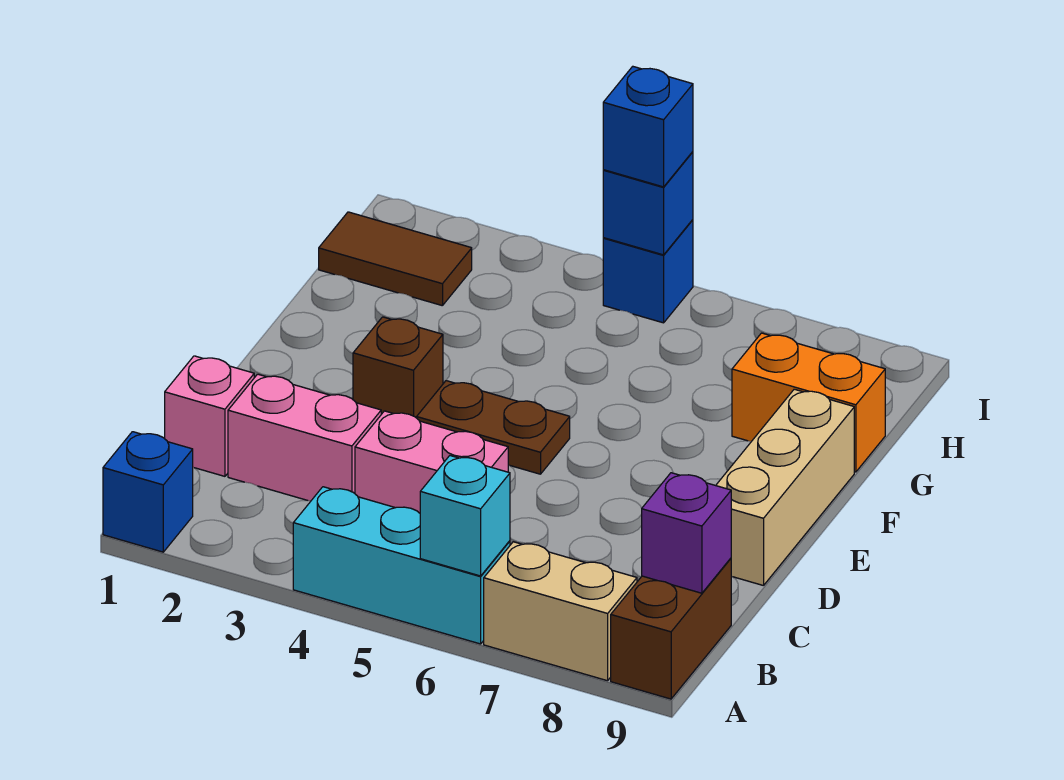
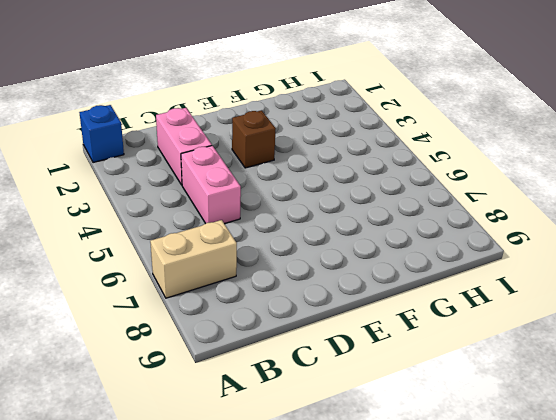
tan 1x2 brick [150,220,237,298] -> tan 1x2 brick turned to [484,542,637,681]
none -> cyan 1x3 brick [293,487,510,644]
none -> brown 1x2 brick [611,558,731,699]
none -> pink 1x1 brick [165,356,254,476]

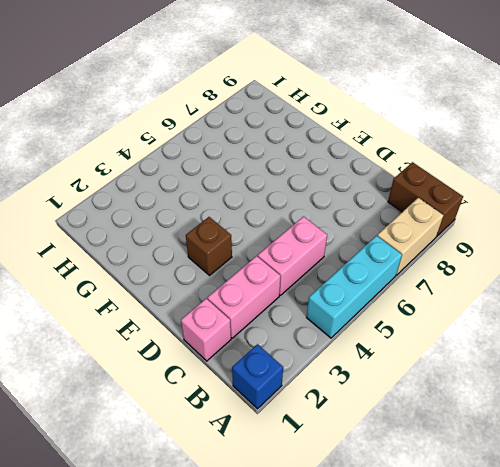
none -> tan 1x3 brick [716,389,854,586]
none -> brown 1x2 plate [417,381,570,474]
none -> orange 1x2 brick [732,333,885,472]

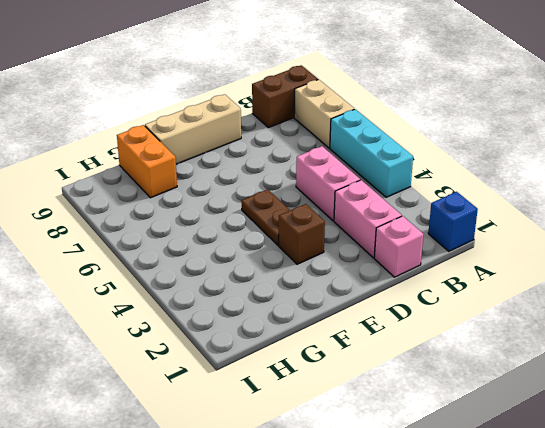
none -> brown 1x2 tile [319,212,472,306]
none -> blue 1x1 brick [603,220,693,323]
none -> cyan 1x1 brick [420,456,510,576]

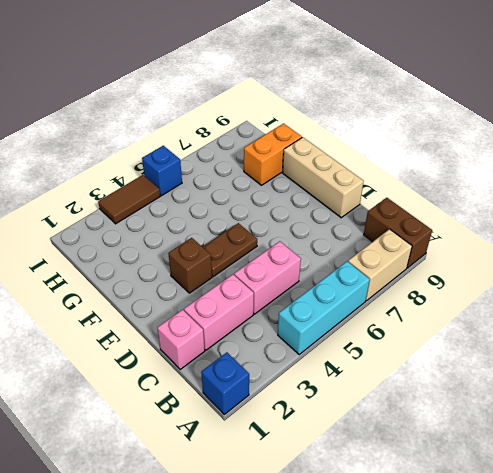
brown 1x2 tile [98,175,160,224] -> brown 1x2 tile moved to [319,212,472,306]
none -> cyan 1x1 brick [420,456,510,576]
none -> purple 1x1 brick [642,473,731,593]
none -> blue 1x1 brick [603,152,693,255]

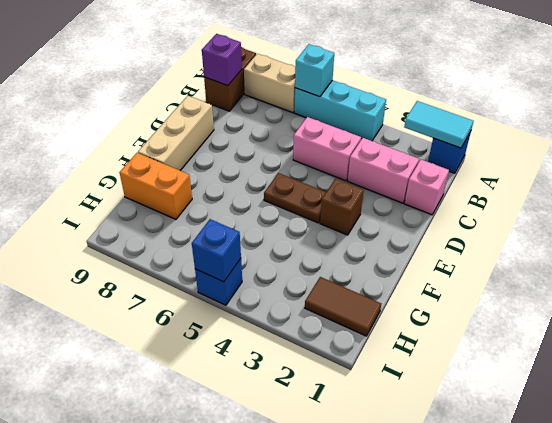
cyan 1x2 tile [404,101,473,148] -> none
none -> blue 1x1 brick [603,66,693,187]

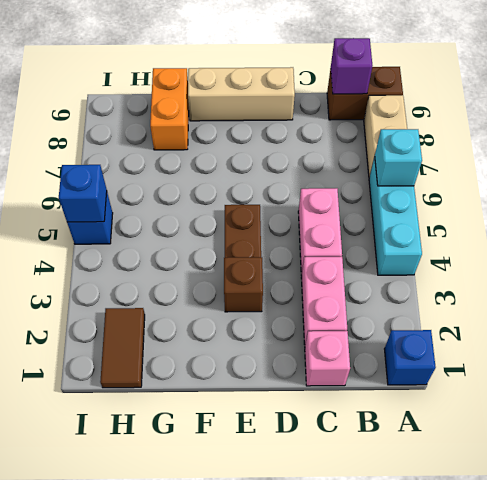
none -> blue 1x1 brick [603,66,693,187]

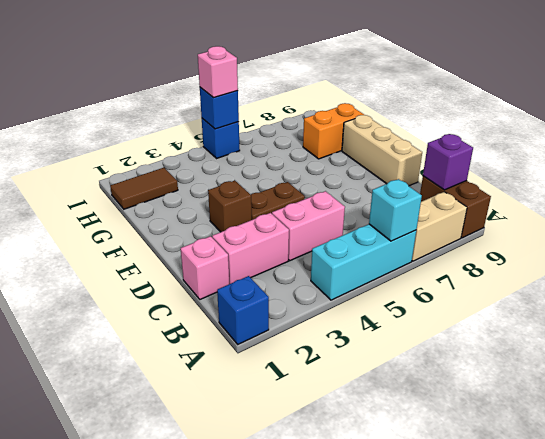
pink 1x1 brick [198,46,238,98] -> blue 1x1 brick [603,66,693,187]

